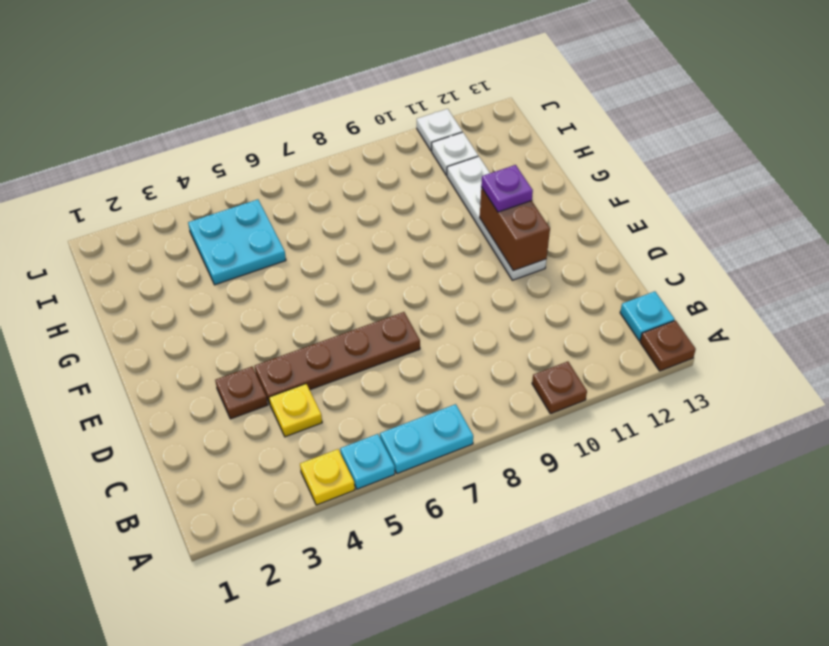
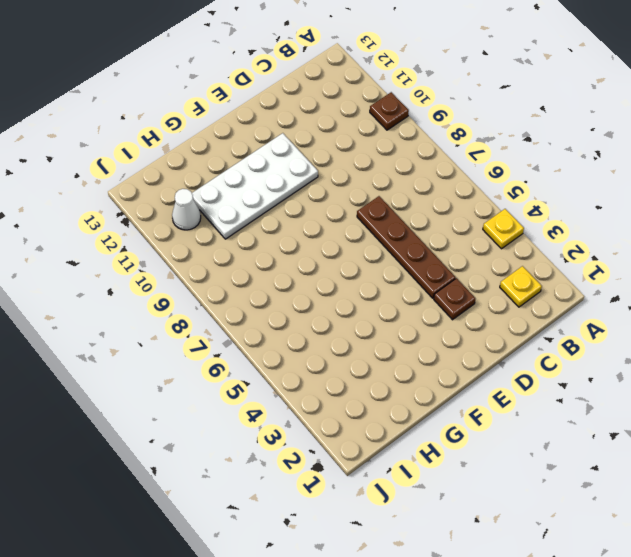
yellow 1x1 plate [500,266,542,307] -> yellow 1x1 plate moved to [269,384,322,437]
white 2x4 plate [192,133,318,239] -> white 1x4 plate [447,156,546,280]
white 1x1 cone [172,189,201,230] -> white 1x1 plate [432,132,478,175]
none -> cyan 1x1 plate [340,434,395,489]
none -> cyan 1x2 plate [380,404,473,474]
none -> brown 1x1 plate [640,320,696,371]

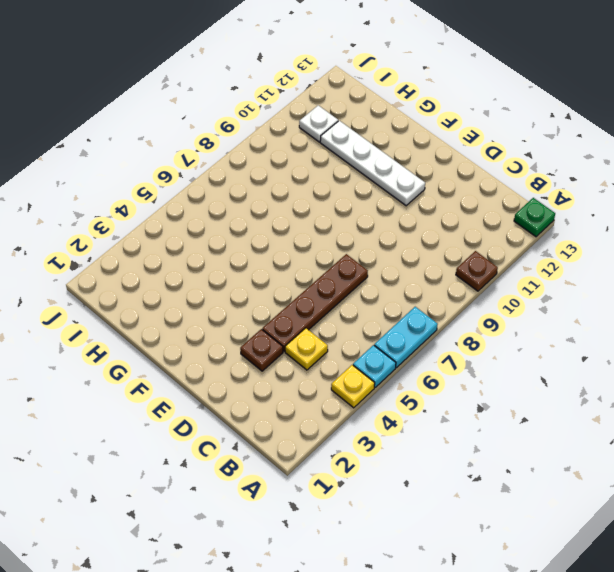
green 1x1 plate [514,198,555,237] -> brown 1x1 plate [640,320,696,371]
none -> cyan 1x1 plate [620,291,675,341]
none -> cyan 2x2 plate [188,199,286,285]
none -> white 1x1 plate [417,109,462,151]

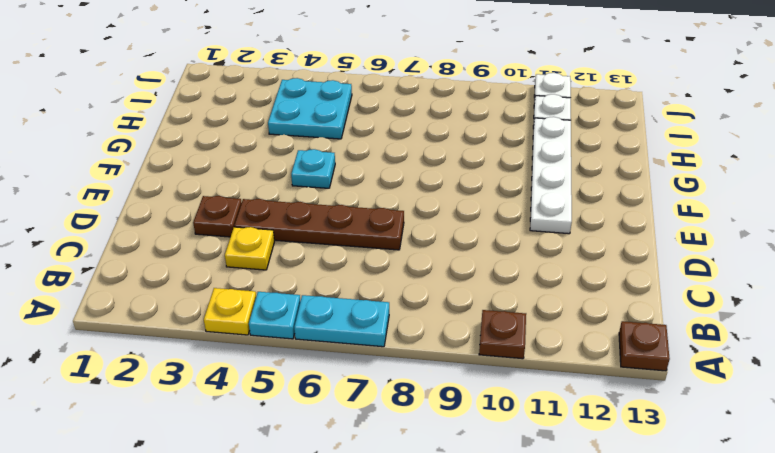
cyan 1x1 plate [291,149,335,188] -> cyan 1x1 plate moved to [620,291,675,341]
none -> brown 1x2 brick [480,187,550,271]
none -> purple 1x1 plate [481,165,533,212]

